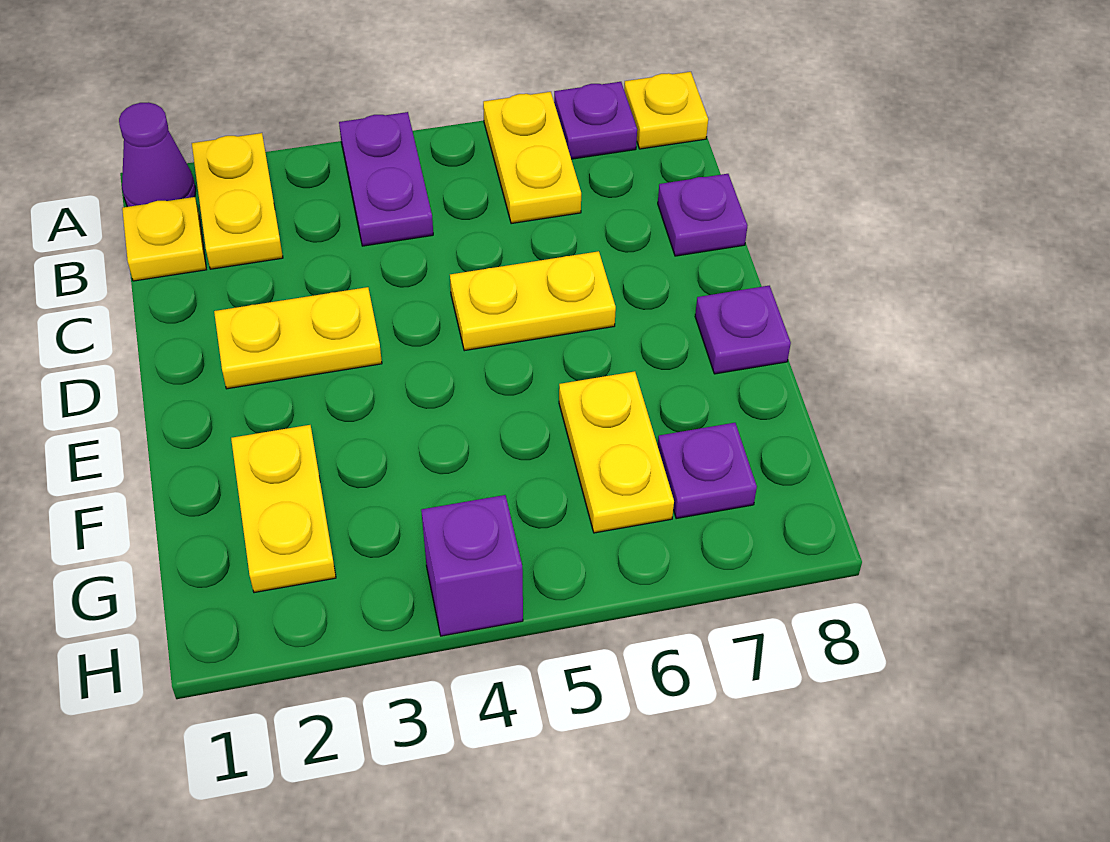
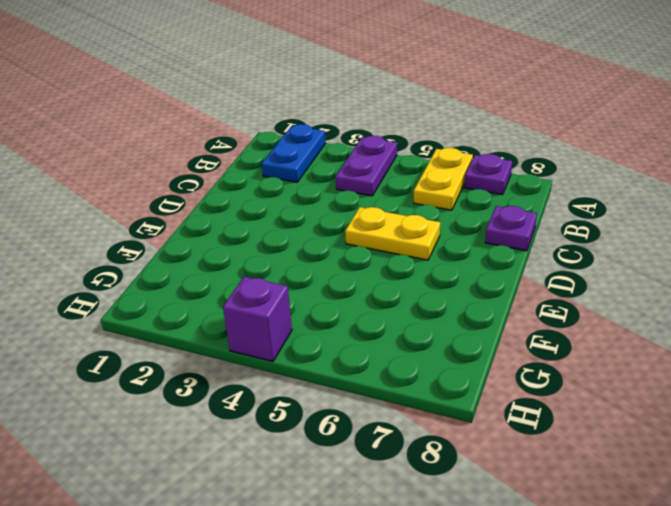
blue 1x2 plate [262,124,326,182] -> yellow 1x2 plate [192,133,283,269]
none -> purple 1x1 cone [119,102,196,207]
none -> yellow 1x1 plate [624,72,708,149]
none -> yellow 1x1 plate [122,197,206,281]

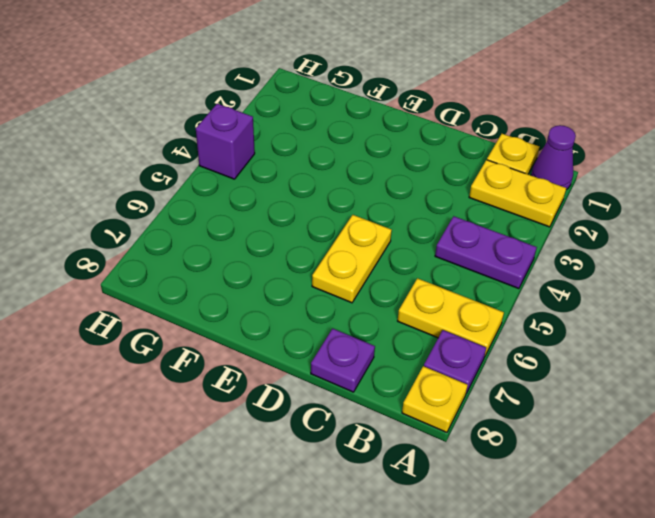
none -> yellow 1x2 plate [214,287,382,389]
none -> purple 1x1 plate [695,286,791,374]
none -> yellow 1x2 plate [231,425,336,593]

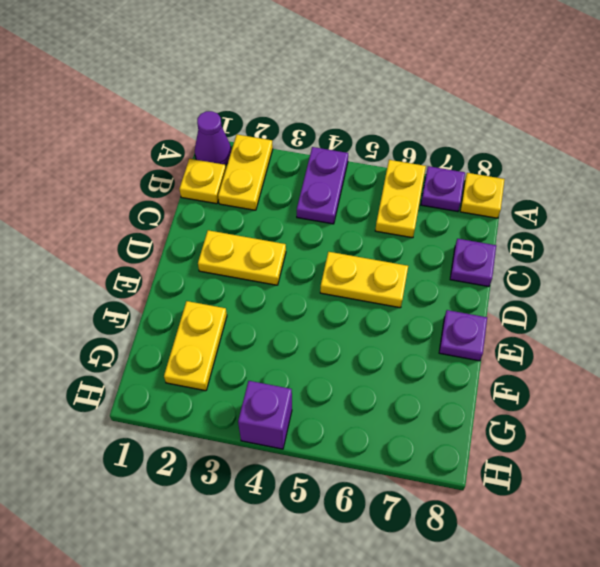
none -> yellow 1x2 plate [559,371,674,533]
none -> purple 1x1 plate [658,423,757,519]

